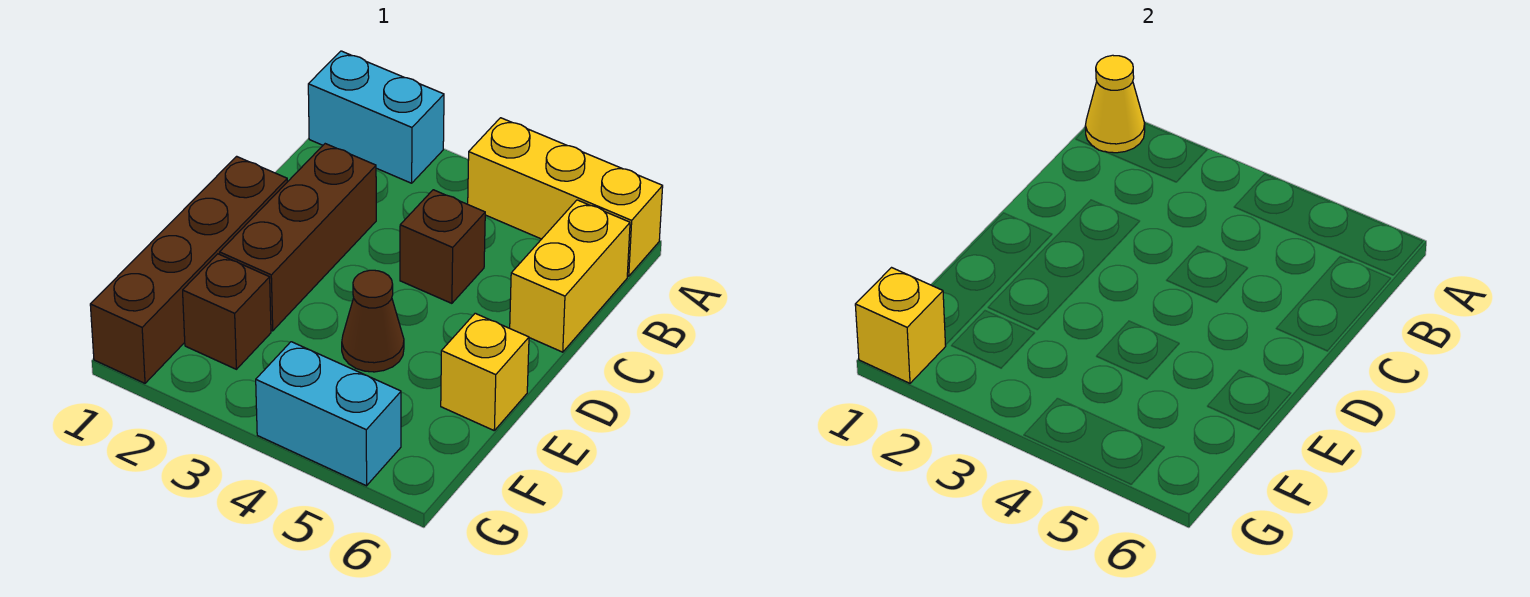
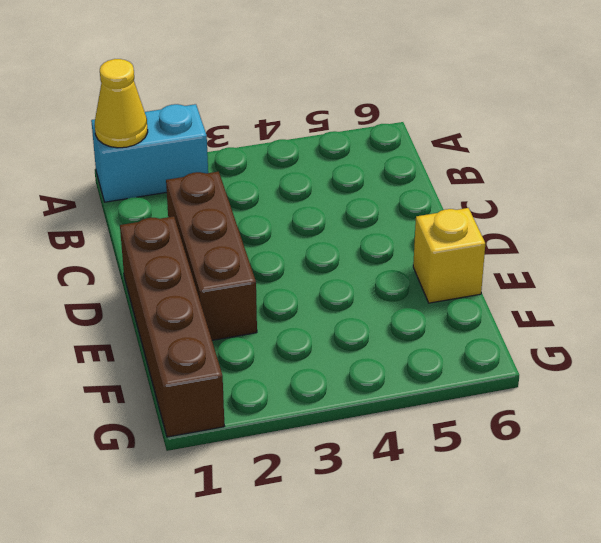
none -> yellow 1x3 brick [468,118,663,276]
none -> yellow 1x2 brick [510,200,630,352]
none -> brown 1x1 brick [400,190,485,303]

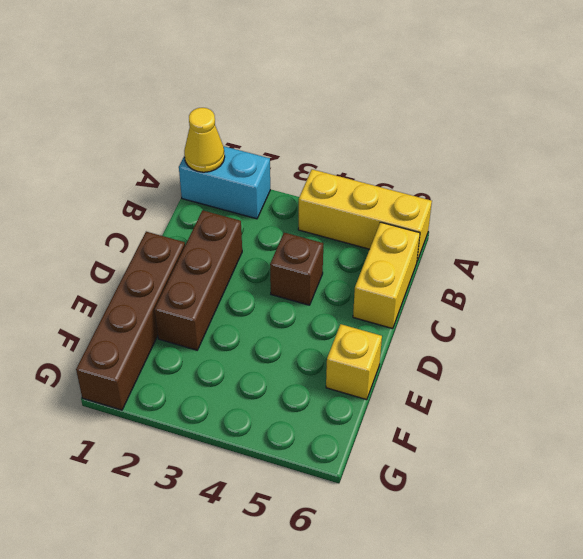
none -> brown 1x1 cone [342,270,404,372]
none -> brown 1x1 brick [183,254,271,369]
none -> cyan 1x2 brick [256,342,401,486]

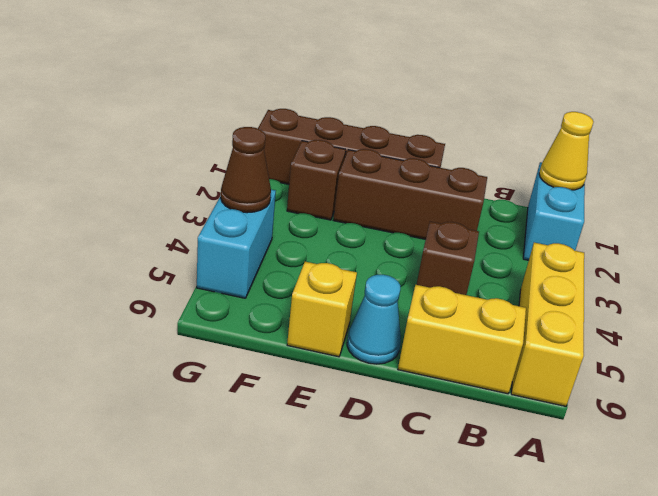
cyan 1x1 cone [347,275,401,364] -> none
brown 1x1 cone [221,127,271,213] -> brown 1x1 cone moved to [342,270,404,372]
none -> yellow 1x1 brick [855,268,946,383]

